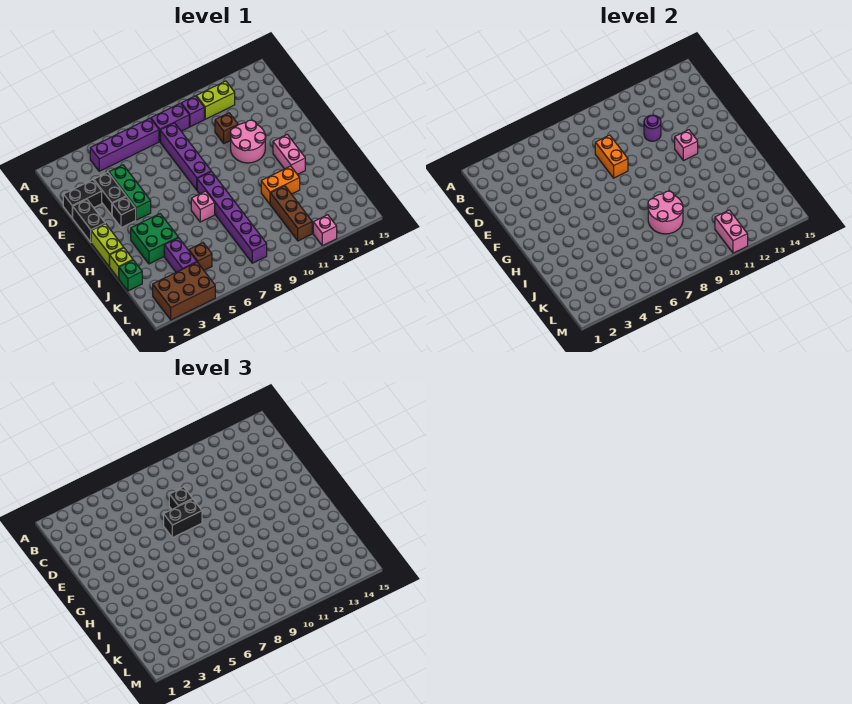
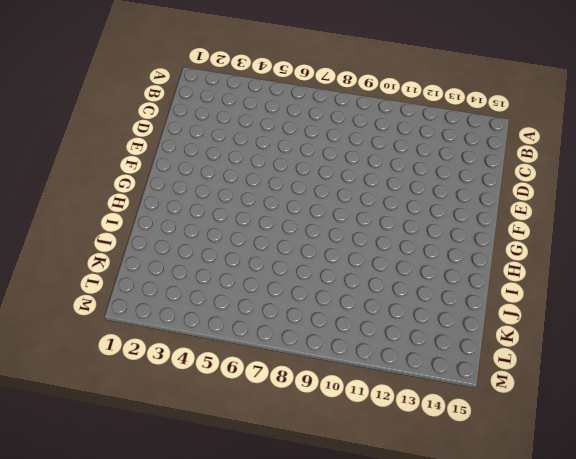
none -> purple 1x4 brick [90,118,159,171]
none -> purple 1x2 brick [151,103,189,141]
none -> purple 1x1 brick [181,96,204,127]
none -> lime 1x2 brick [196,81,235,119]

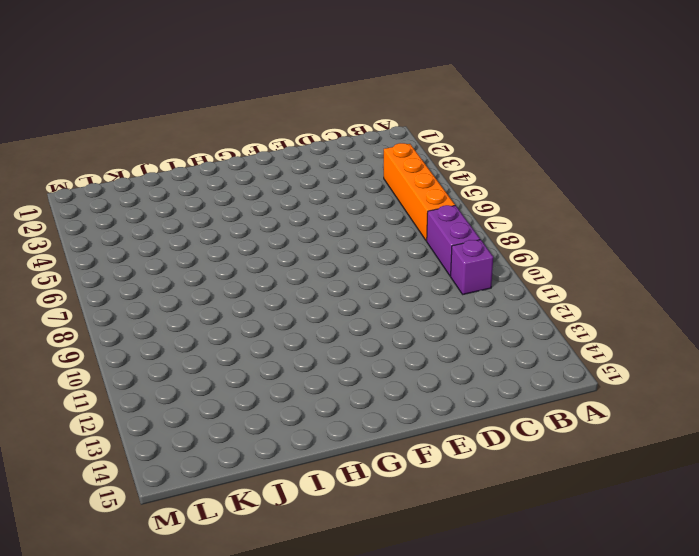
orange 1x4 brick [384,143,455,241] -> purple 1x4 brick [90,118,159,171]
none -> lime 1x2 brick [196,81,235,119]
none -> purple 1x4 brick [160,123,211,190]
none -> black 1x2 brick [63,180,102,218]
none -> black 1x2 brick [94,172,126,215]

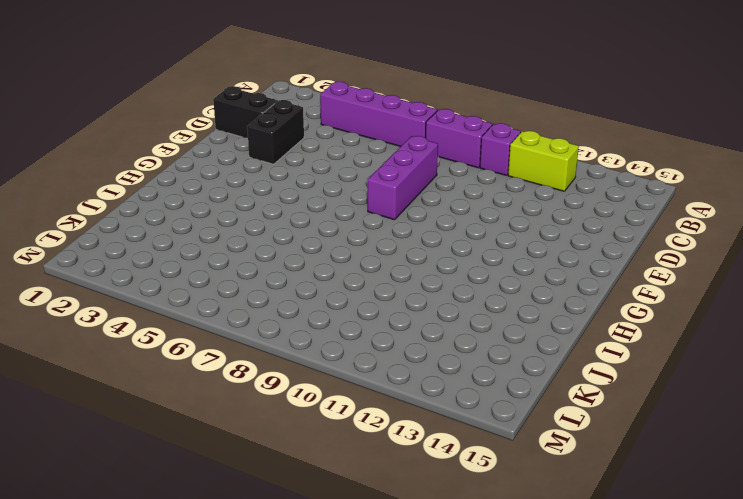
purple 1x3 brick [368,136,438,220] -> purple 1x4 brick [160,123,211,190]
none -> green 1x3 brick [109,165,151,220]
none -> brown 1x1 brick [215,113,238,143]
none -> black 1x2 brick [73,199,105,242]
none -> pink 2x2 round brick [230,120,266,163]

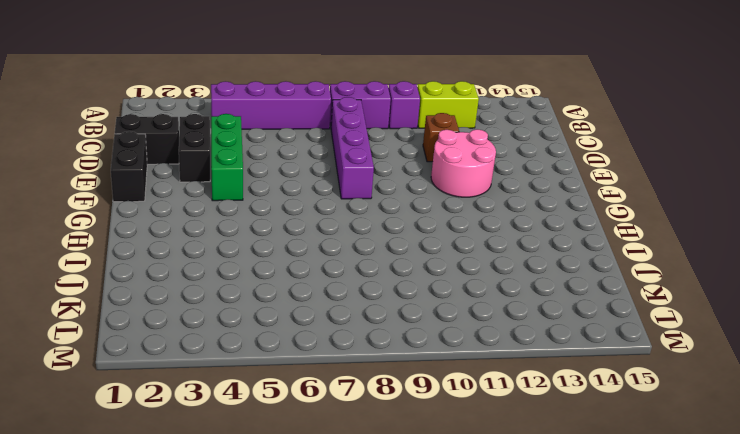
none -> black 1x1 brick [112,197,136,227]
none -> lime 1x2 brick [91,224,124,266]
none -> purple 1x6 brick [197,172,267,263]
none -> pink 1x2 brick [273,134,305,174]

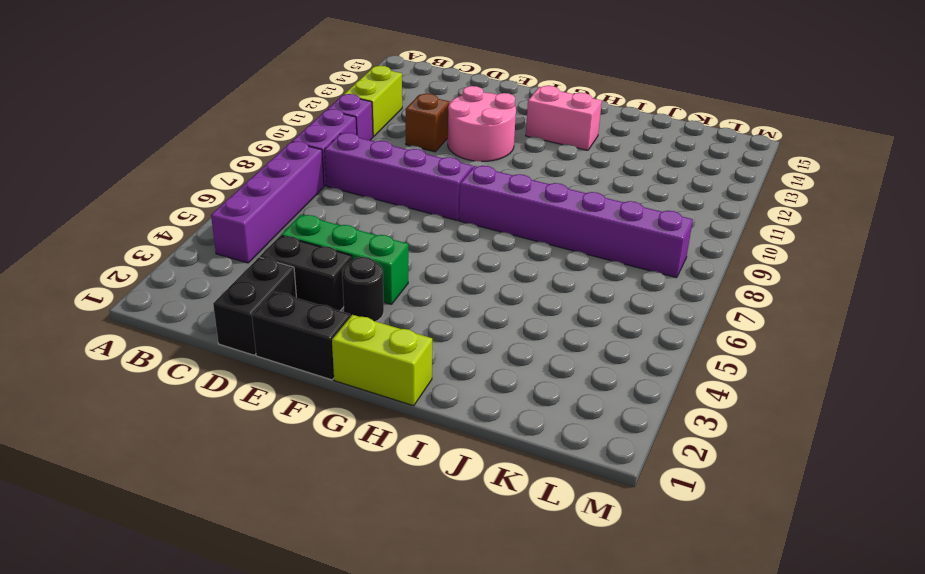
black 1x1 round brick [342,257,384,321] -> black 1x1 brick [112,197,136,227]
none -> green 2x2 brick [131,214,178,264]
none -> pink 1x1 brick [191,191,215,222]
none -> lime 1x1 brick [109,248,133,279]
none -> orange 1x2 brick [261,166,300,204]

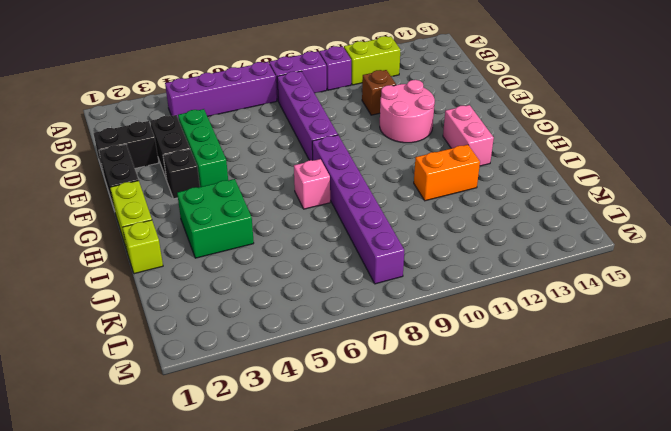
none -> green 1x1 brick [119,260,142,291]
none -> purple 1x2 brick [164,238,197,272]
none -> brown 1x3 brick [270,186,312,241]
none -> brown 1x1 brick [189,243,212,270]

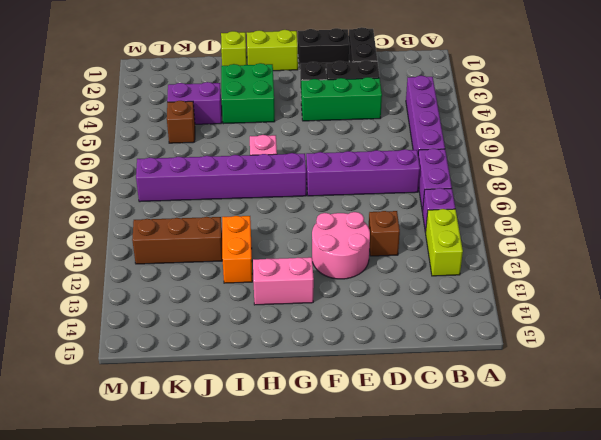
none -> green 1x1 brick [119,260,142,291]
none -> brown 2x3 brick [153,262,215,320]
none -> pink 1x1 brick [313,215,337,246]
none -> orange 1x2 brick [595,135,628,178]

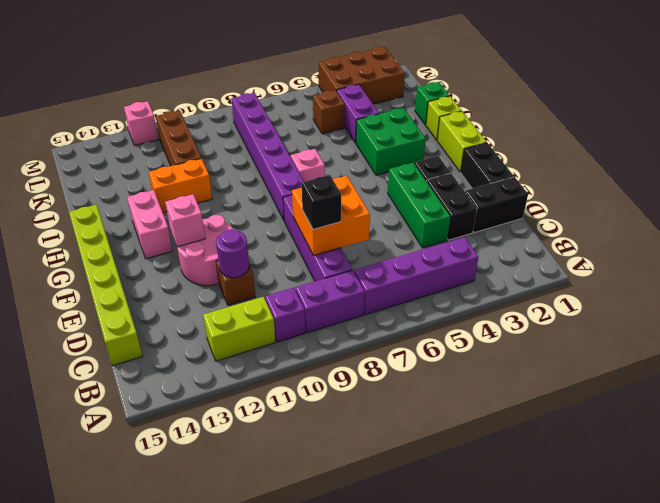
lime 1x6 brick [69,205,142,366] -> none
orange 2x2 brick [292,176,370,255] -> orange 1x2 brick [595,135,628,178]
none -> pink 2x2 round brick [648,191,683,234]
none -> pink 1x2 brick [715,210,748,253]
none -> black 1x2 brick [164,499,202,538]

